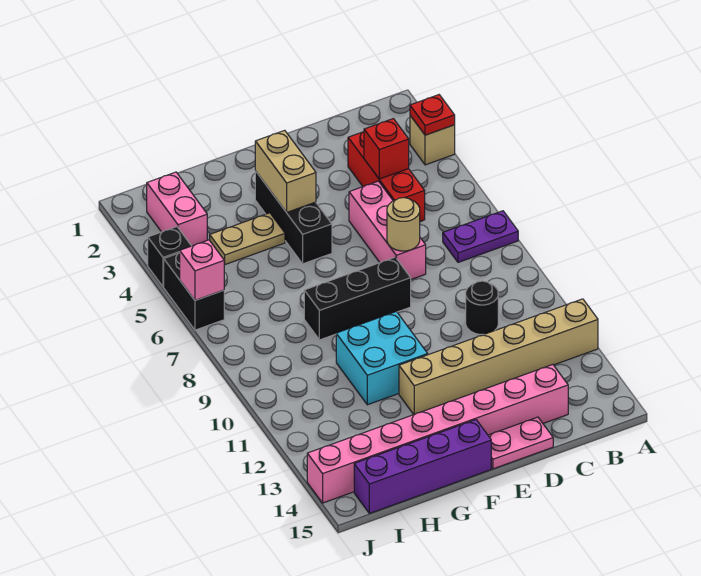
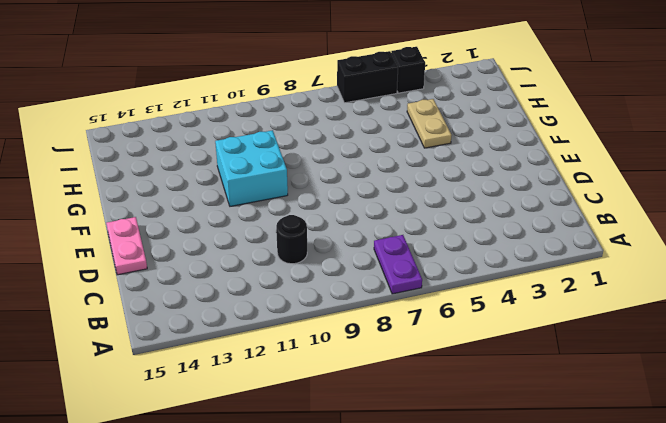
none -> tan 1x1 brick [410,116,455,165]
none -> tan 1x6 brick [399,299,598,414]
none -> red 1x3 brick [348,132,425,221]

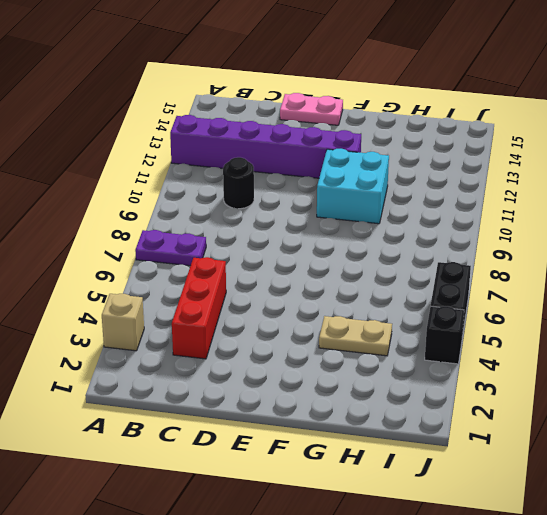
purple 1x6 brick [170,115,361,178] -> tan 1x6 brick [399,299,598,414]
none -> pink 1x8 brick [307,365,568,503]
none -> pink 1x3 brick [349,181,426,279]
none -> black 1x3 brick [304,257,411,340]

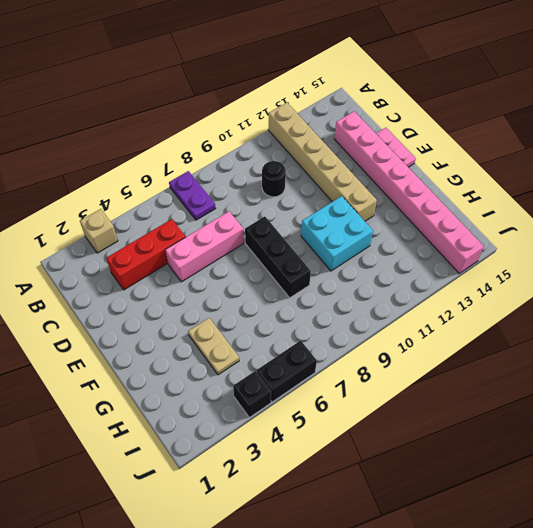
none -> black 1x3 brick [255,171,332,264]
none -> purple 1x4 brick [354,420,491,513]
none -> pink 1x2 brick [147,172,207,246]

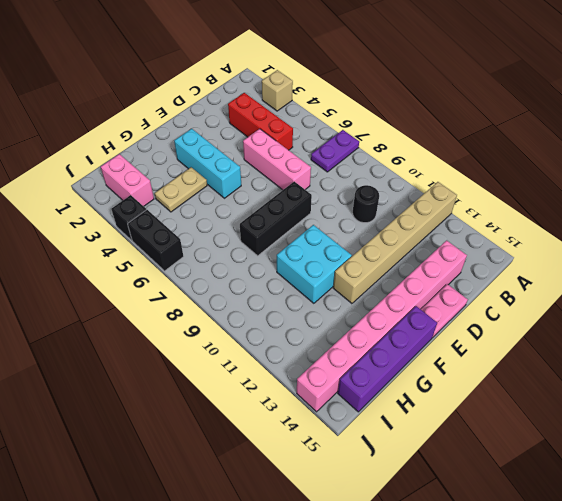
cyan 1x3 brick [174,129,241,198] -> black 1x3 brick [255,171,332,264]
none -> red 1x1 plate [410,95,455,135]
none -> red 1x1 brick [364,119,409,179]
none -> tan 1x1 round brick [387,198,420,251]

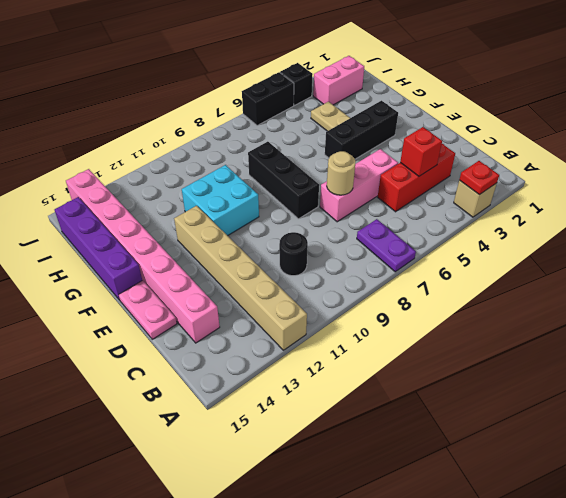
none -> tan 1x2 brick [255,130,316,212]
none -> pink 1x1 brick [180,240,224,300]

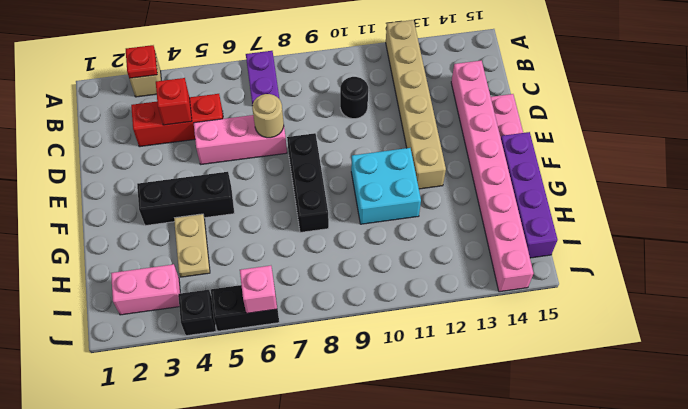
none -> tan 1x2 brick [255,130,316,212]

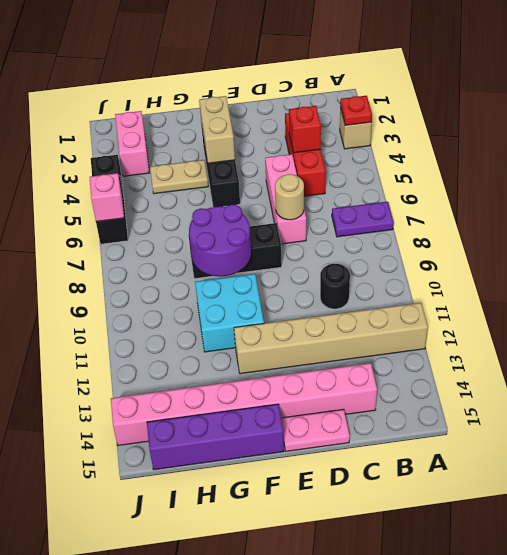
purple 2x2 round brick [189,205,251,277] -> none

